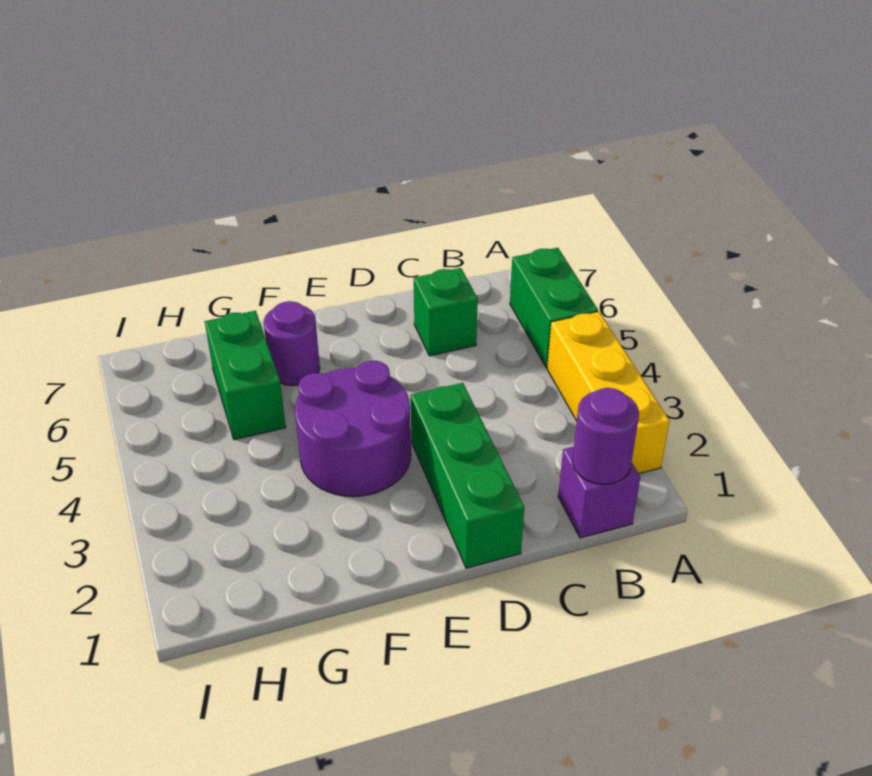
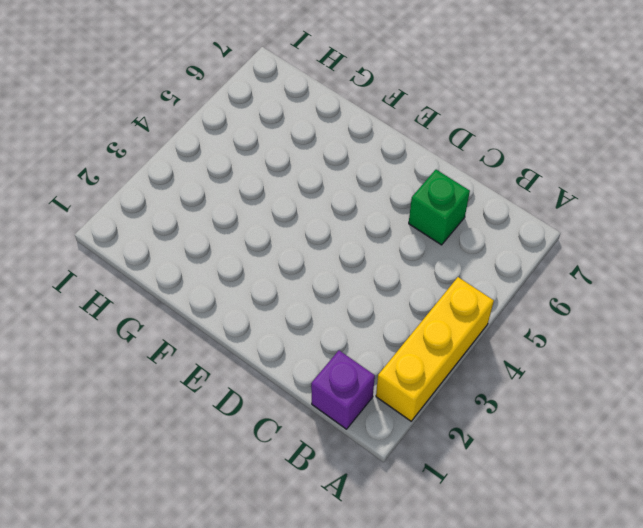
none -> green 1x2 brick [510,248,598,368]
none -> green 1x3 brick [411,383,524,568]

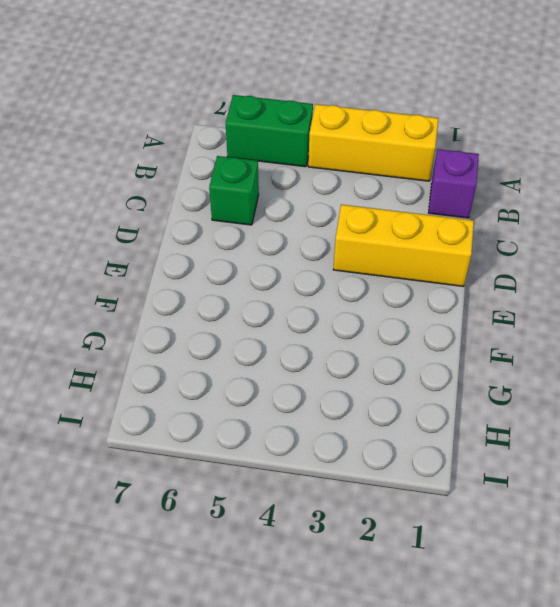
yellow 1x3 brick [333,204,474,286] -> green 1x3 brick [411,383,524,568]
none -> purple 2x2 round brick [295,361,411,497]
none -> purple 1x1 round brick [264,301,320,386]

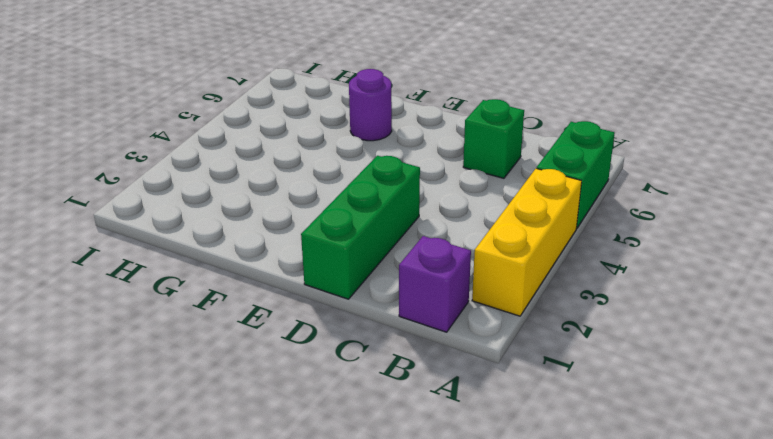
none -> purple 2x2 round brick [295,361,411,497]
none -> green 1x2 brick [205,311,286,440]

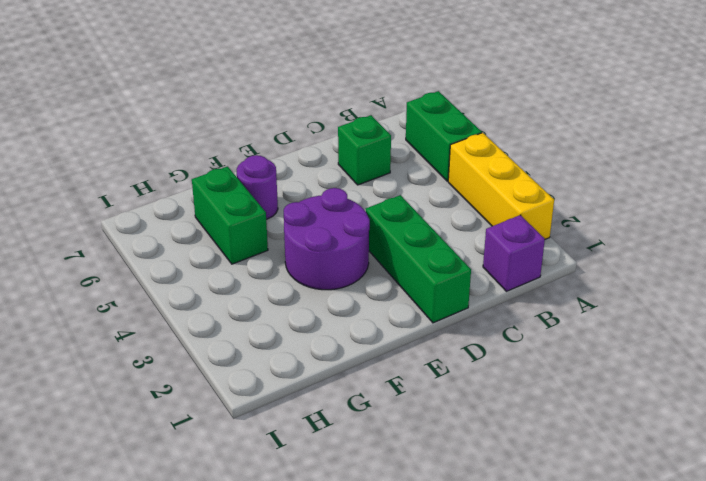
none -> purple 1x1 round brick [572,388,639,485]

